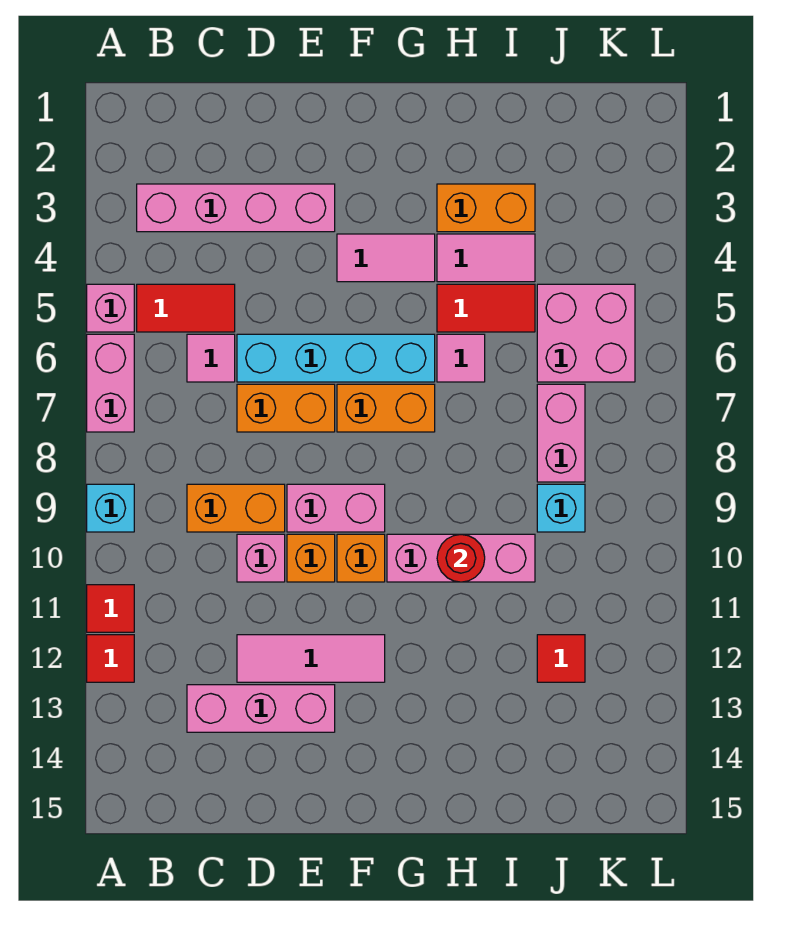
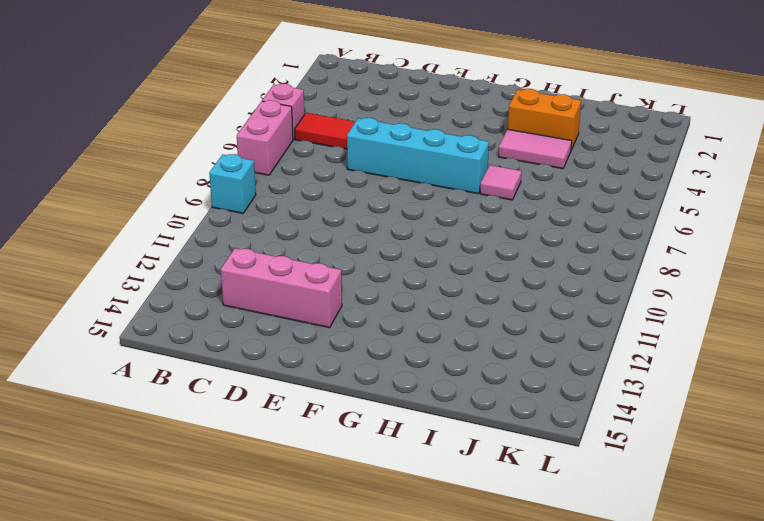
none -> red 1x1 tile [87,585,134,632]
none -> red 1x1 tile [87,635,134,682]
none -> pink 1x4 brick [137,184,335,232]

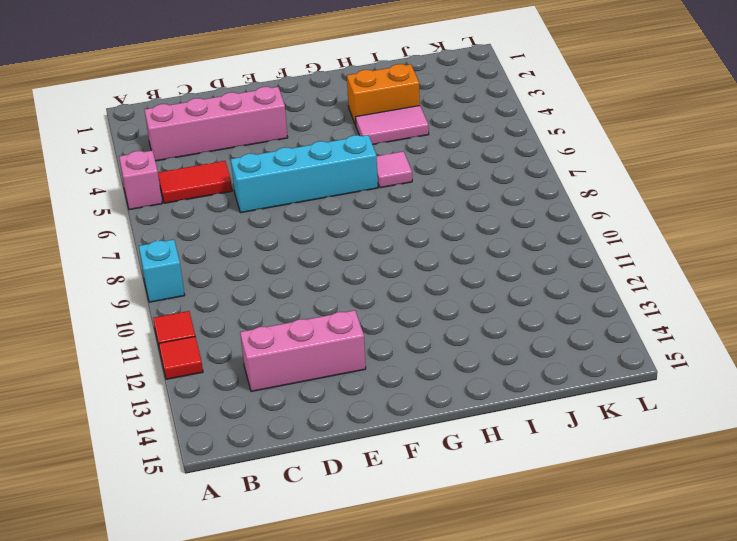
none -> pink 1x2 brick [87,334,134,432]
none -> pink 1x1 tile [187,334,235,382]
none -> orange 1x2 brick [187,484,285,532]

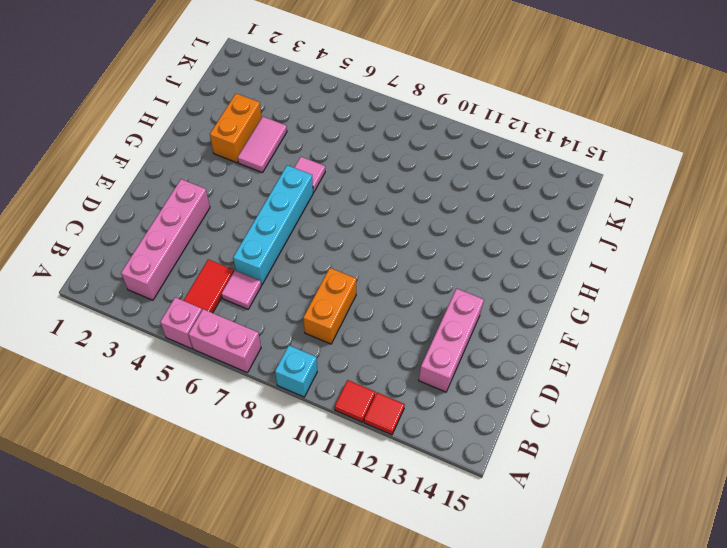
none -> orange 1x2 brick [237,384,335,432]
none -> pink 1x1 brick [237,534,285,582]
none -> pink 1x3 tile [237,635,385,682]

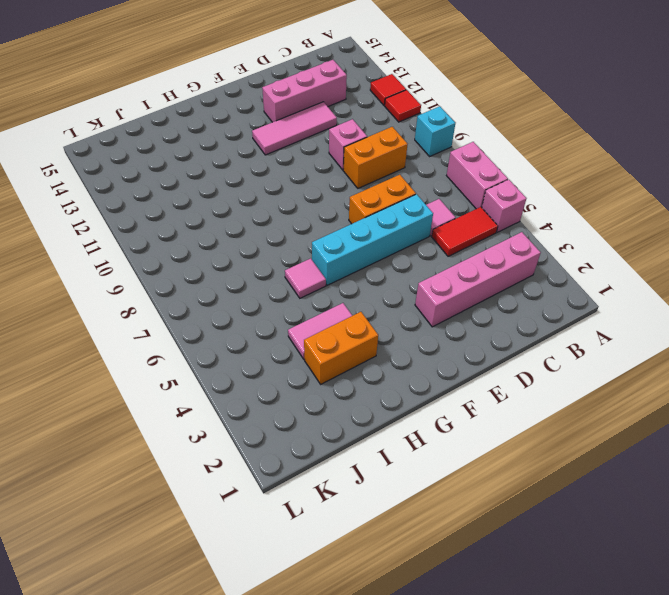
none -> pink 1x2 brick [287,484,385,532]
none -> orange 1x1 brick [287,534,335,582]
none -> pink 1x2 tile [337,234,435,282]

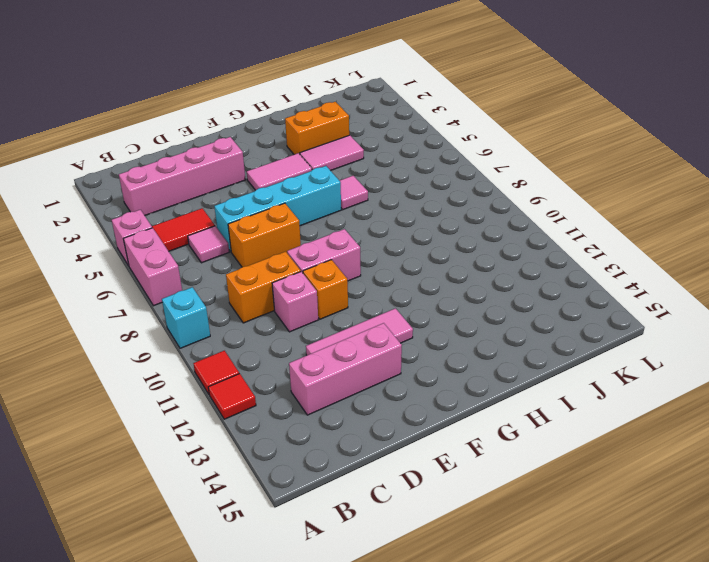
none -> orange 1x2 brick [337,384,435,432]
none -> orange 1x1 brick [337,534,385,582]
none -> pink 1x3 brick [387,534,535,582]

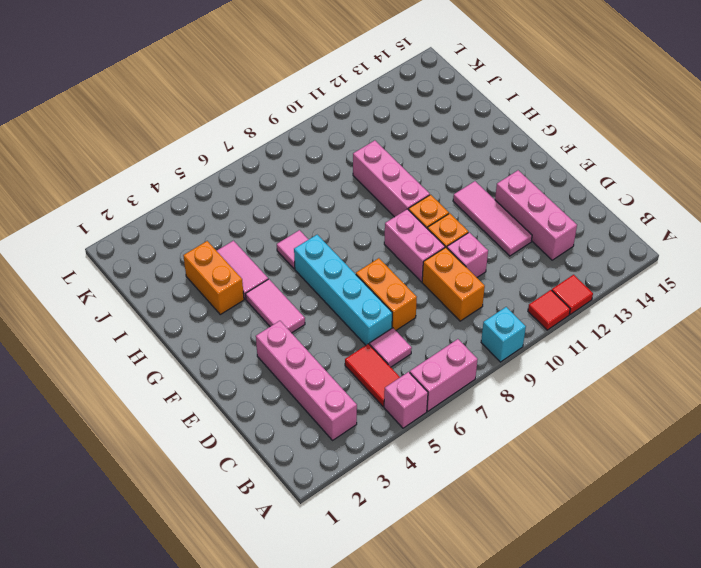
none -> orange 1x2 brick [337,384,435,432]
none -> red 1x2 tile [437,284,535,332]
none -> pink 2x2 brick [537,284,635,382]

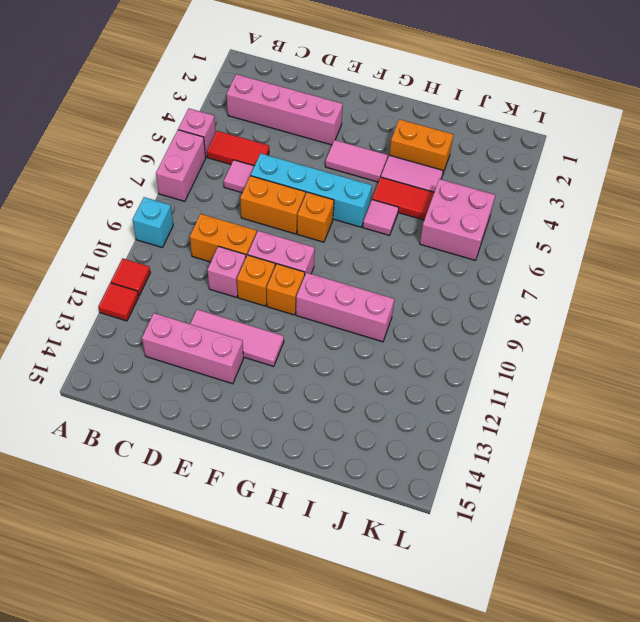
orange 1x1 brick [297,192,334,242] -> orange 1x2 brick [337,384,435,432]
none -> pink 1x2 brick [537,384,585,482]
none -> cyan 1x1 brick [537,484,585,532]
none -> red 1x1 tile [537,635,585,682]

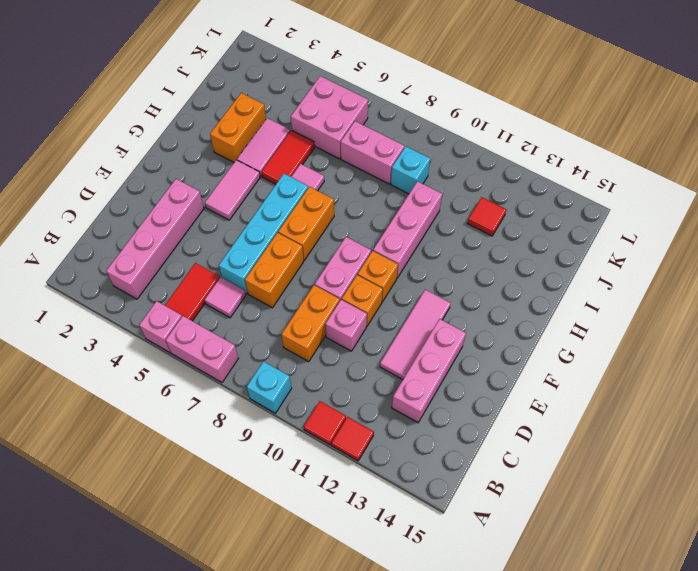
none -> red 1x1 round brick [437,535,485,582]

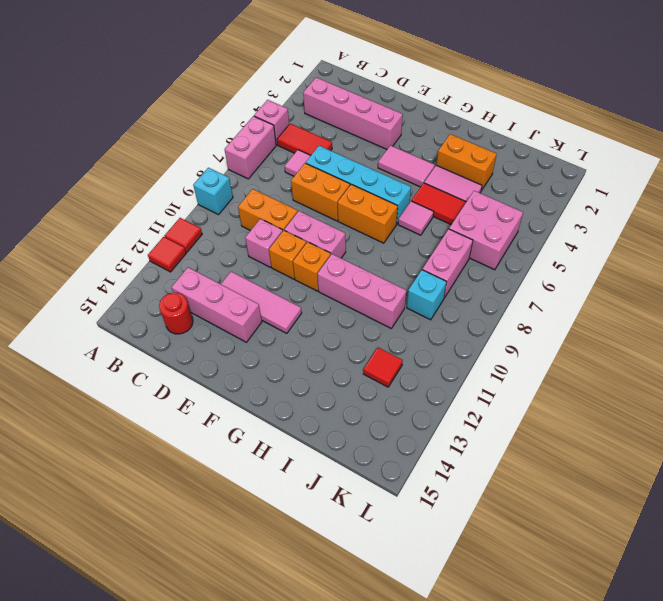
red 1x1 round brick [159,293,193,334] -> red 1x1 round brick moved to [437,535,485,582]

